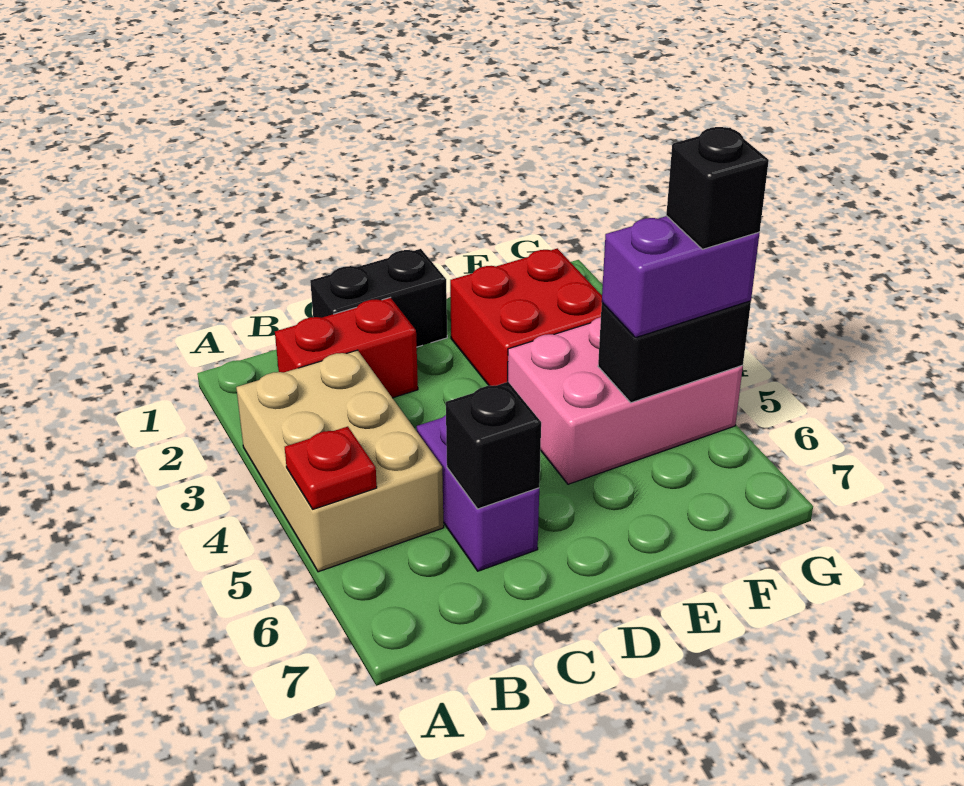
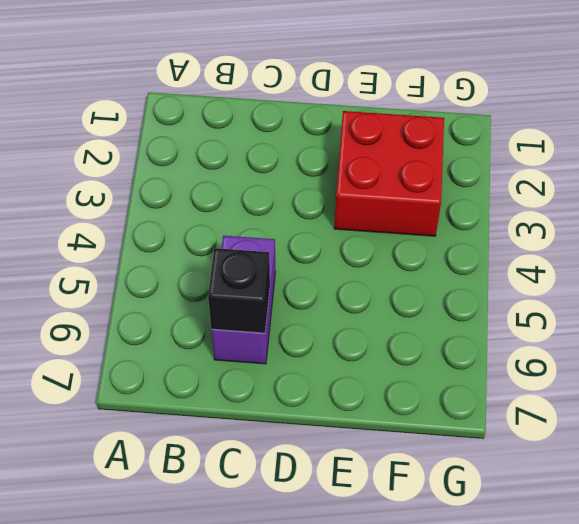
none -> tan 2x3 brick [236,350,444,572]
none -> red 1x2 brick [275,298,418,398]

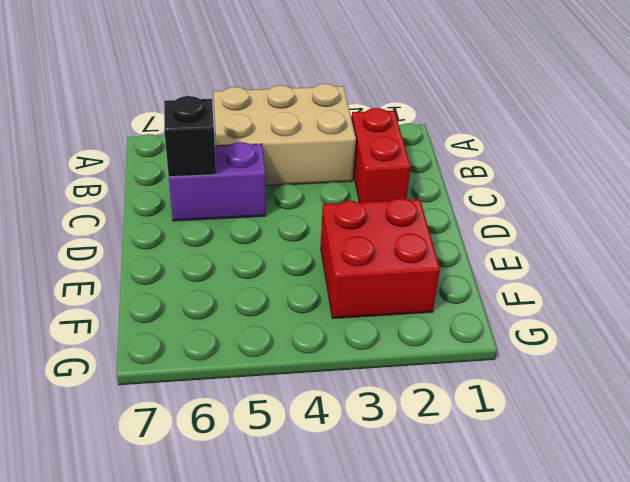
none -> black 1x2 brick [310,249,447,347]
none -> pink 2x3 brick [508,317,743,484]

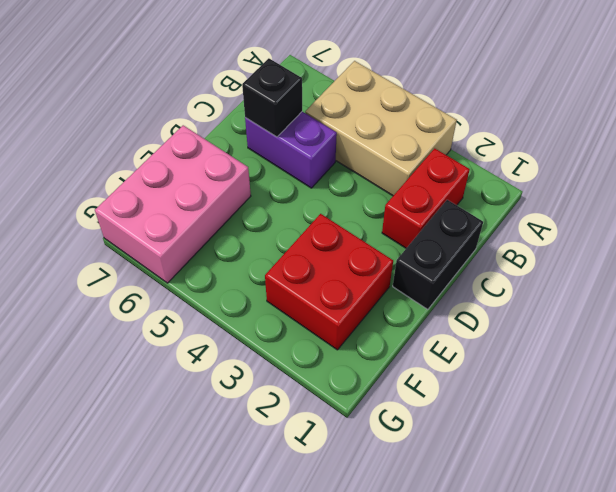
pink 2x3 brick [95,125,251,283] -> pink 2x3 brick moved to [508,317,743,484]
none -> red 1x1 plate [285,427,377,509]
none -> black 1x2 brick [598,301,751,403]

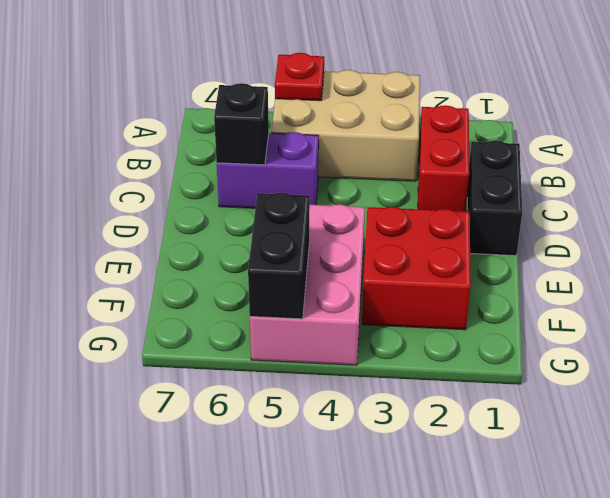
none -> purple 1x2 brick [602,216,760,338]
none -> black 1x1 brick [666,127,769,249]

